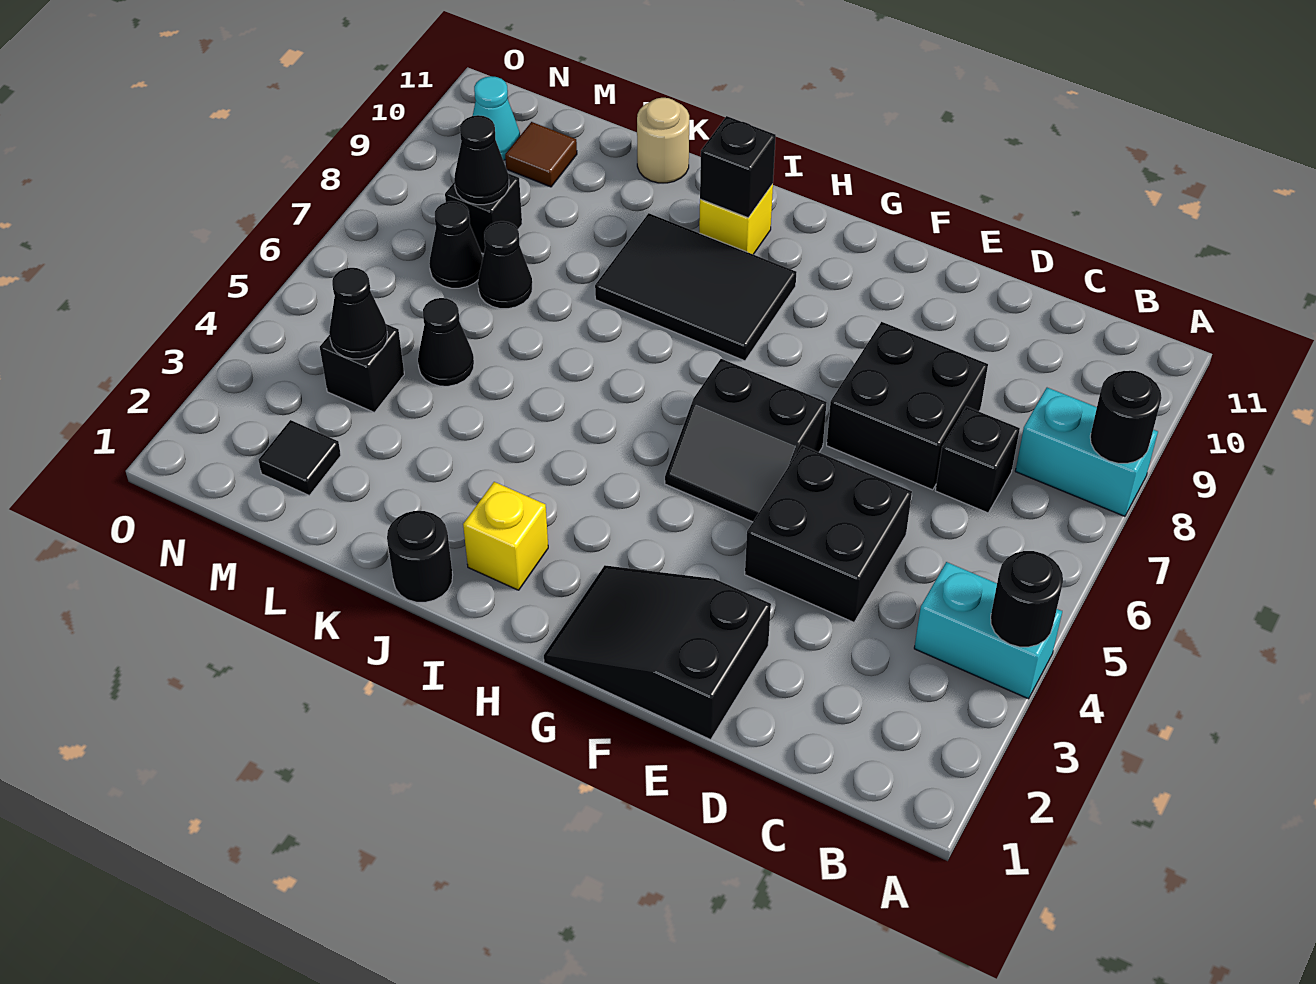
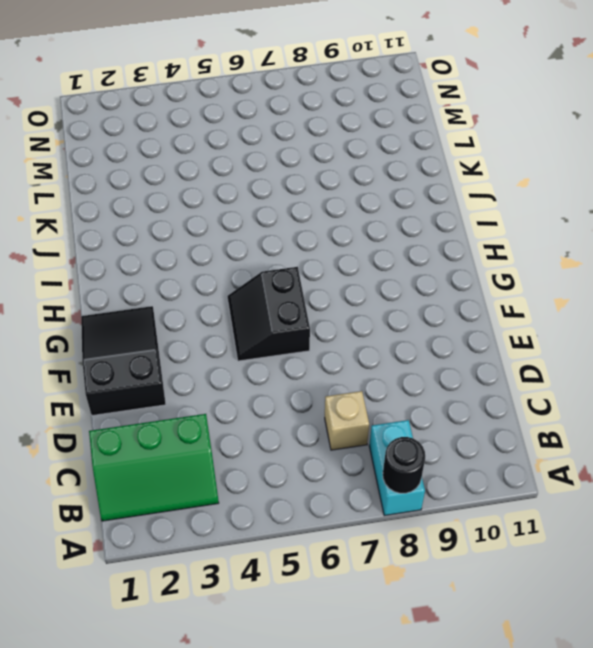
green 2x3 slope [89,414,219,521] -> none
tan 1x1 brick [325,391,369,450] -> black 1x1 brick [935,407,1020,513]
none -> cyan 1x2 brick [914,562,1062,699]
none -> black 2x2 brick [745,445,912,622]
none -> black 2x2 brick [827,322,988,490]

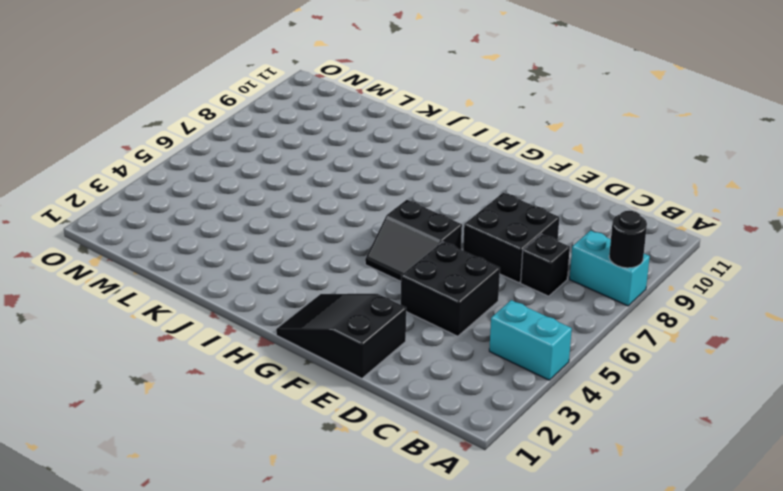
none -> black 2x3 tile [595,213,797,361]
none -> yellow 1x1 brick [463,482,548,590]
none -> yellow 1x1 brick [699,184,773,254]

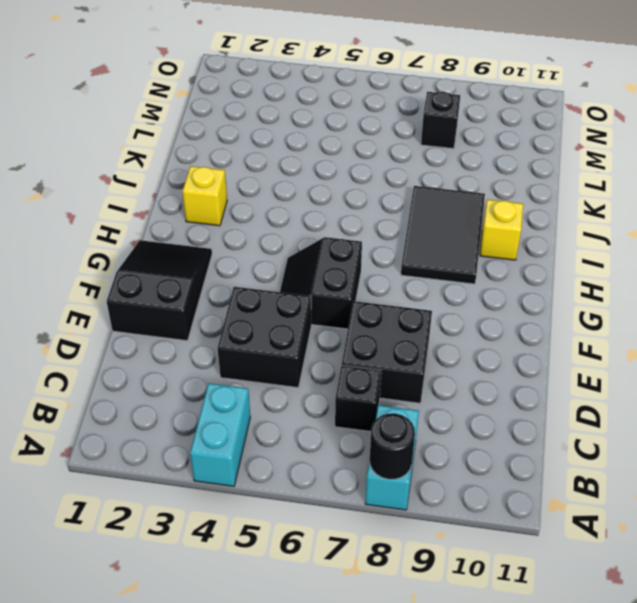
none -> black 1x1 round brick [387,511,453,602]
none -> tan 1x1 round brick [637,98,689,183]
none -> black 1x1 cone [418,298,474,386]

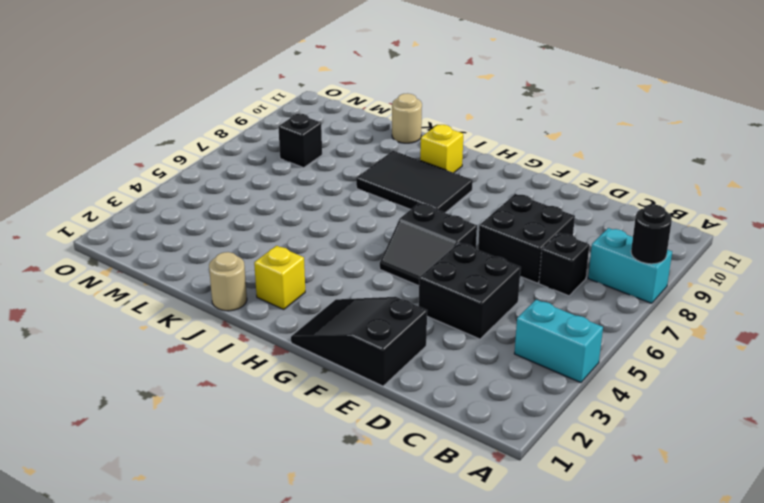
tan 1x1 round brick [209,252,247,311] -> black 1x1 round brick [387,511,453,602]
none -> black 1x1 cone [418,298,474,386]
none -> black 1x1 cone [478,221,532,309]
none -> black 1x1 tile [259,420,341,495]

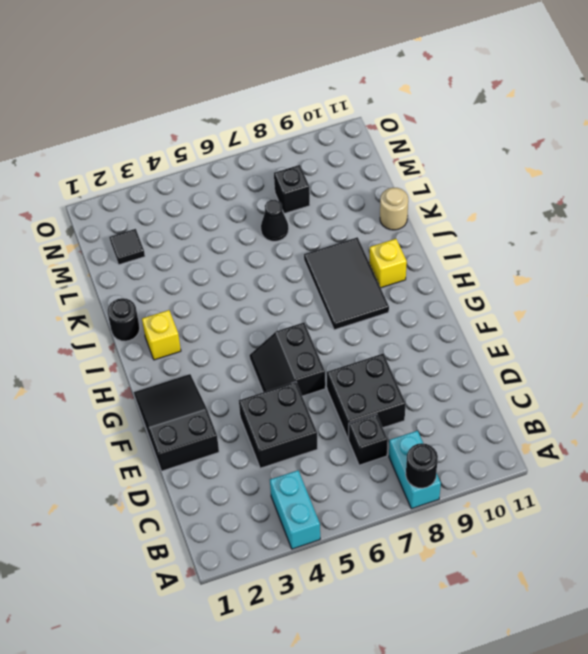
none -> black 1x1 cone [418,298,474,386]
none -> black 1x1 brick [320,324,404,412]
none -> black 1x1 cone [429,201,483,288]

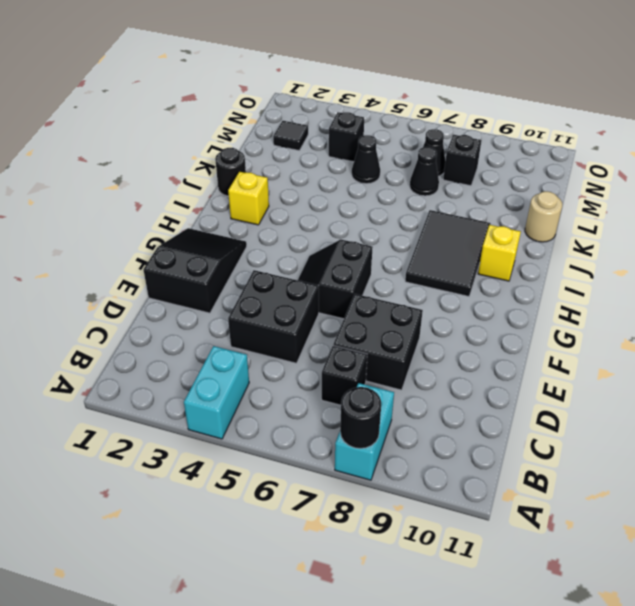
none -> brown 1x1 tile [505,122,577,187]
none -> cyan 1x1 cone [473,76,520,160]
none -> black 1x1 round brick [991,551,1063,647]

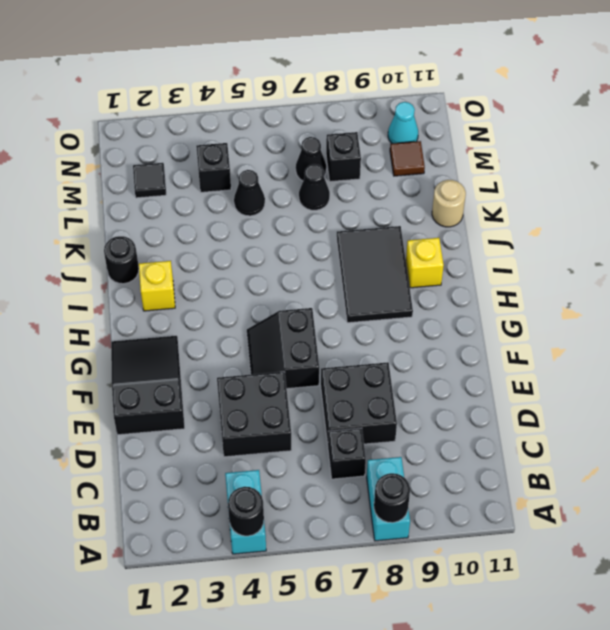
none -> black 1x1 brick [700,116,776,218]
none -> black 1x1 cone [329,268,388,359]
none -> black 1x1 cone [454,115,509,205]

